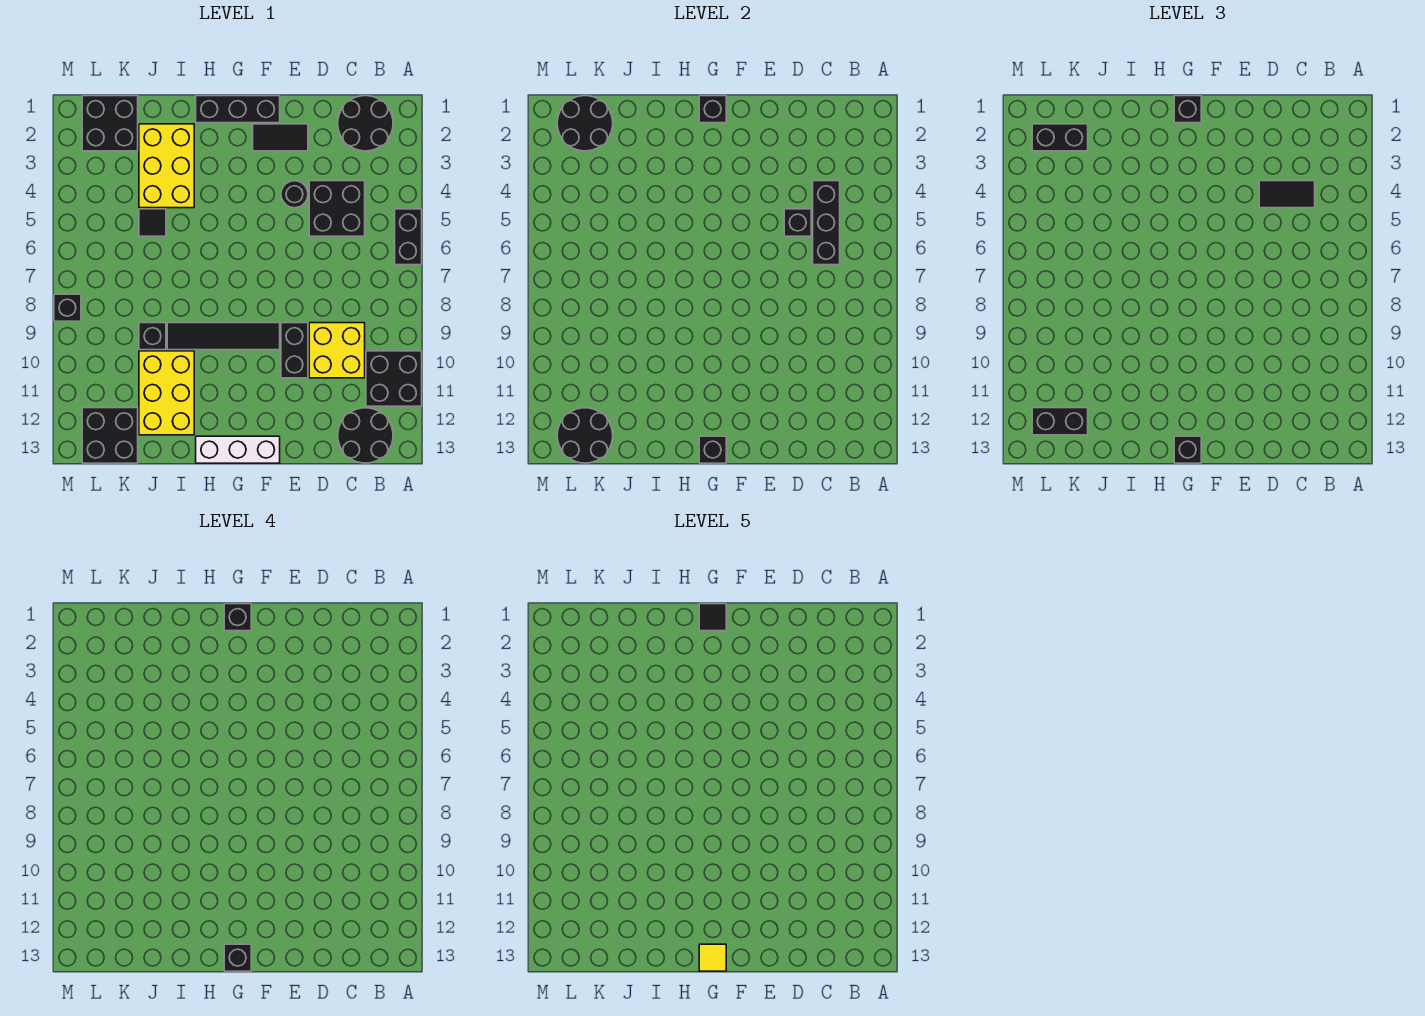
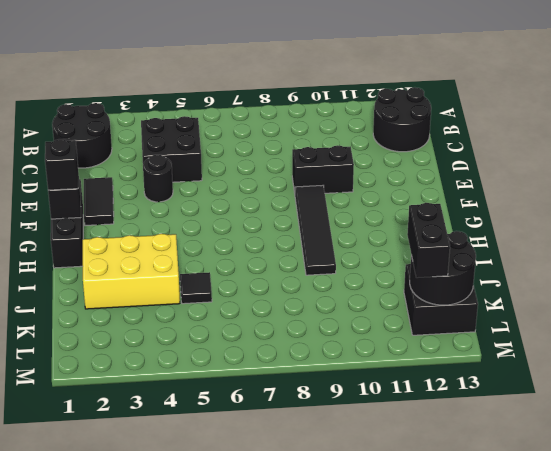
none -> black 1x2 brick [395,209,422,265]
none -> black 2x2 brick [366,351,422,406]
none -> yellow 2x2 brick [309,323,365,378]
none -> white 1x3 brick [196,436,280,463]

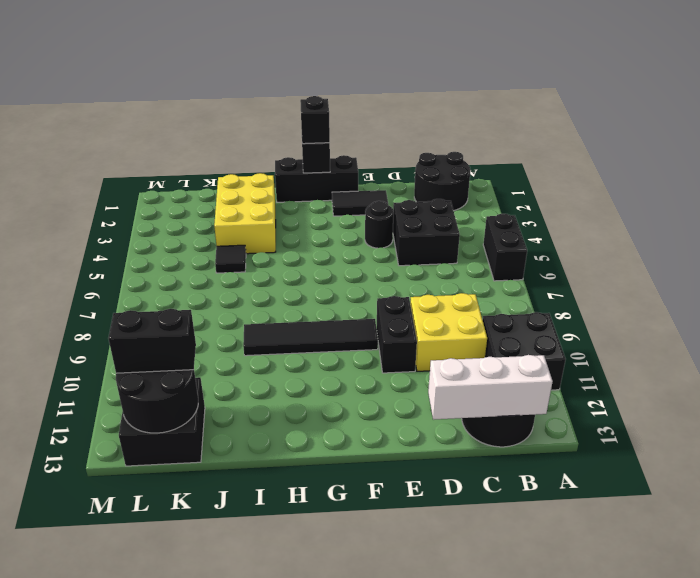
white 1x3 brick [428,355,553,420] -> white 1x3 brick moved to [196,436,280,463]
none -> yellow 2x3 brick [139,351,194,435]
none -> black 1x1 brick [139,323,166,350]
none -> black 2x2 brick [82,96,138,151]
none -> black 1x1 brick [54,294,81,321]

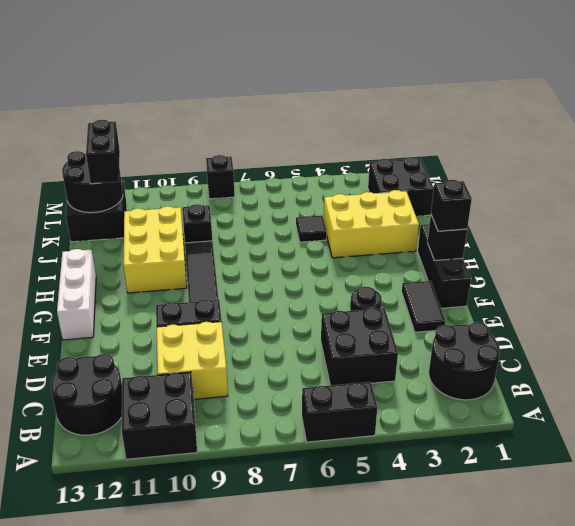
yellow 2x3 brick [124,206,187,293] -> yellow 2x3 brick turned to [139,351,194,435]
none -> black 1x3 brick [813,181,840,265]
none -> black 1x1 brick [784,209,811,236]
none -> black 1x1 brick [699,436,726,463]
none -> black 2x2 round brick [557,96,613,151]

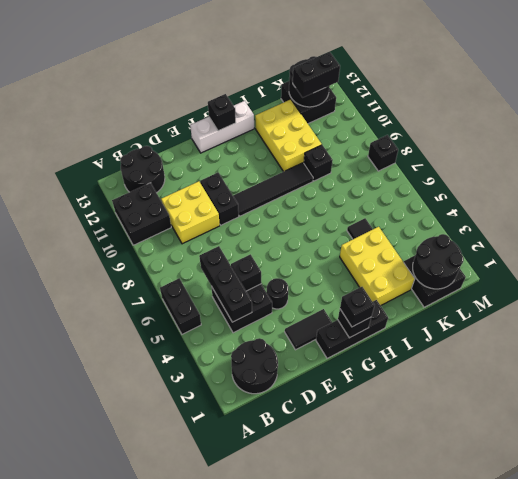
none -> black 1x2 tile [1259,181,1315,208]
none -> black 1x1 brick [1174,436,1201,463]
none -> black 1x2 brick [1032,124,1088,151]
none -> black 1x1 brick [224,604,251,631]

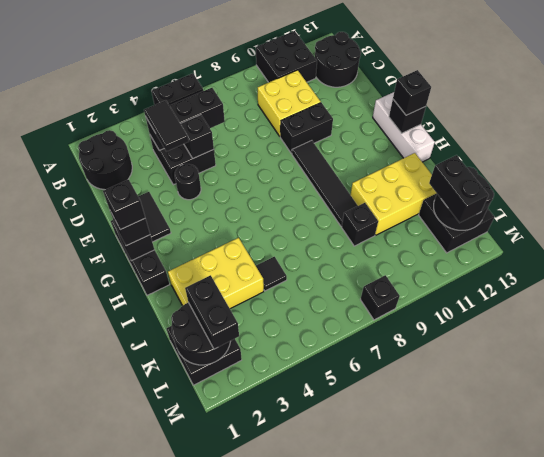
none -> black 1x1 brick [224,944,251,971]
none -> black 1x1 tile [699,604,726,631]
none -> yellow 1x1 tile [699,944,726,971]

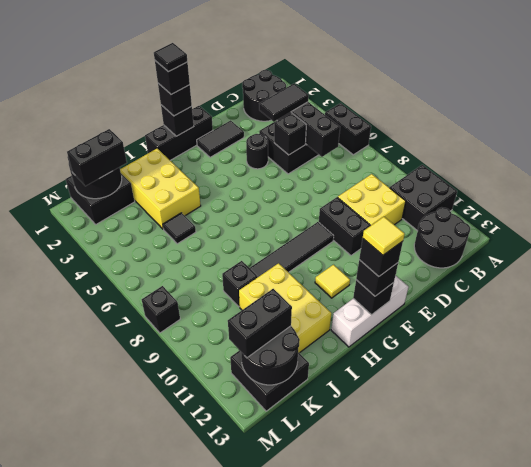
yellow 1x1 tile [315,265,350,298] -> none

